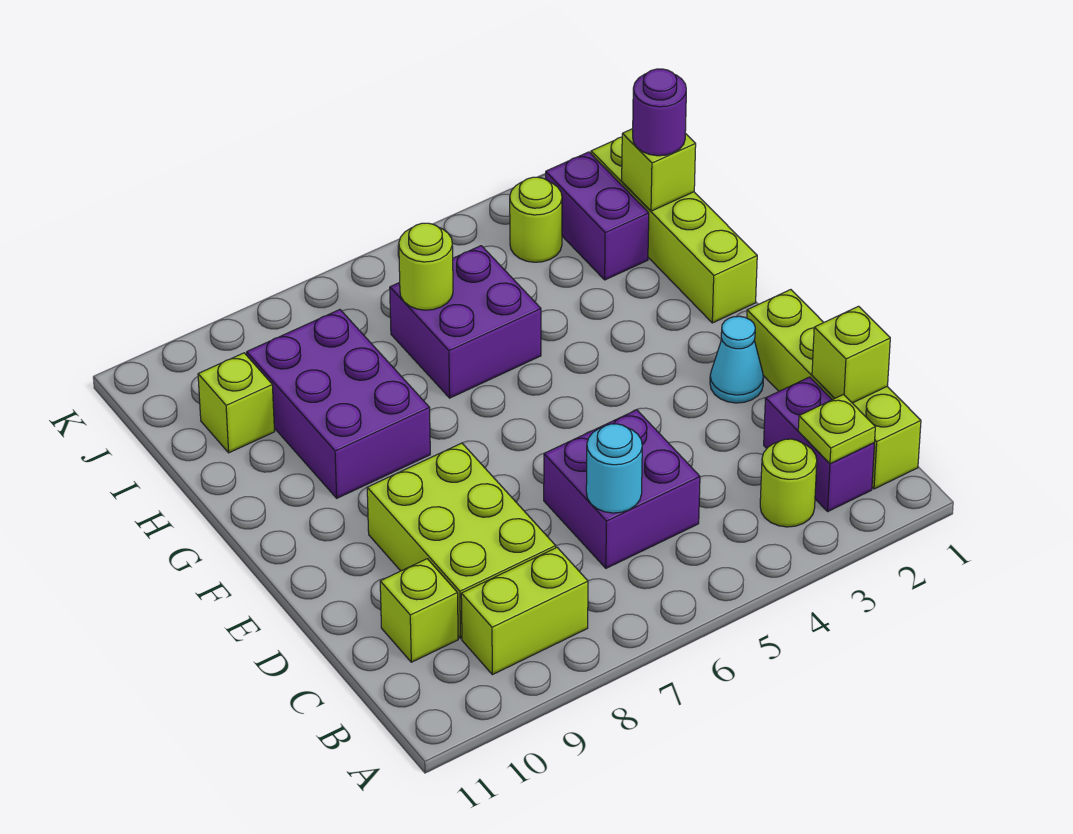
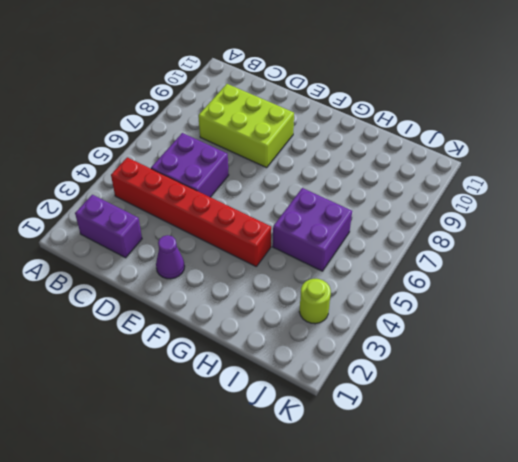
red 1x6 brick [111,157,271,266] -> none
purple 1x1 cone [156,235,185,279] -> cyan 1x1 cone [710,316,764,403]
none -> lime 1x4 brick [747,290,921,489]
none -> lime 1x1 round brick [760,439,817,527]
none -> lime 1x2 brick [461,548,588,675]

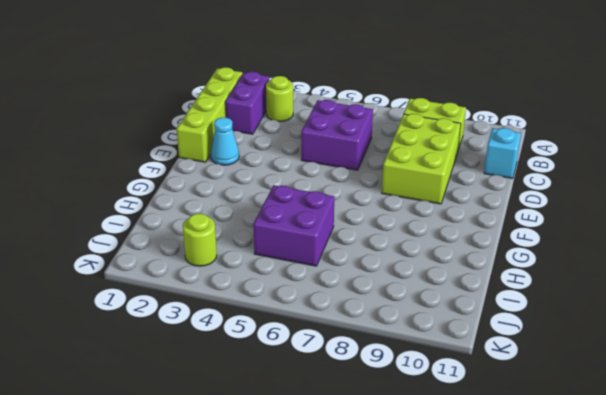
cyan 1x1 brick [484,128,521,178] -> none
none -> lime 1x1 brick [380,559,458,662]
none -> lime 1x4 brick [591,137,757,323]
none -> purple 2x3 brick [247,310,430,498]

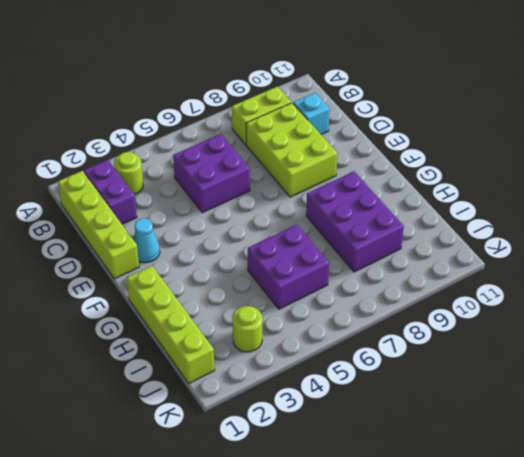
cyan 1x1 brick [293,93,330,134] -> lime 1x1 brick [380,559,458,662]
none -> purple 1x2 brick [546,152,649,280]
none -> lime 1x1 brick [198,353,275,453]
none -> lime 1x1 plate [798,395,875,464]

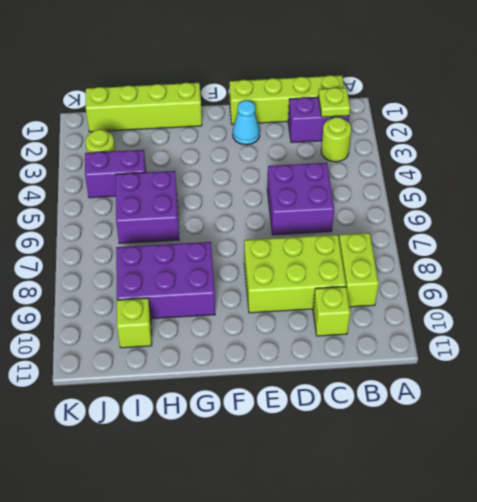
purple 1x2 brick [85,150,146,198] -> purple 1x2 brick moved to [546,152,649,280]
none -> lime 1x1 brick [812,306,890,403]
none -> cyan 1x1 round brick [586,424,642,513]
none -> lime 1x1 brick [622,129,696,211]

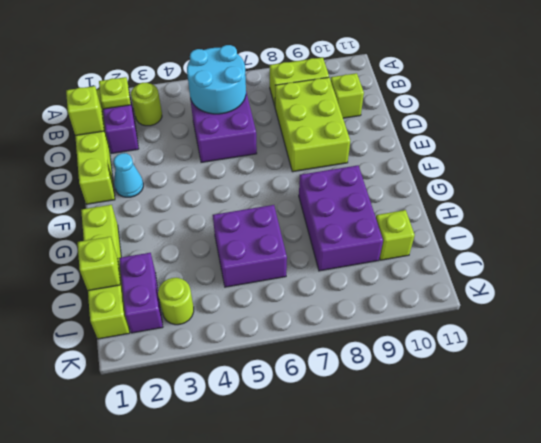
cyan 2x2 round brick [187,45,246,114] -> cyan 1x1 round brick [586,424,642,513]
none -> lime 1x1 round brick [399,223,453,310]
none -> purple 1x1 round brick [633,69,686,156]

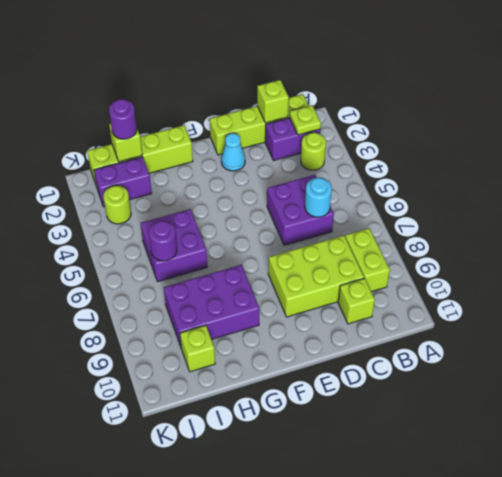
purple 1x1 round brick [149,221,177,261] -> lime 1x1 round brick [399,223,453,310]

